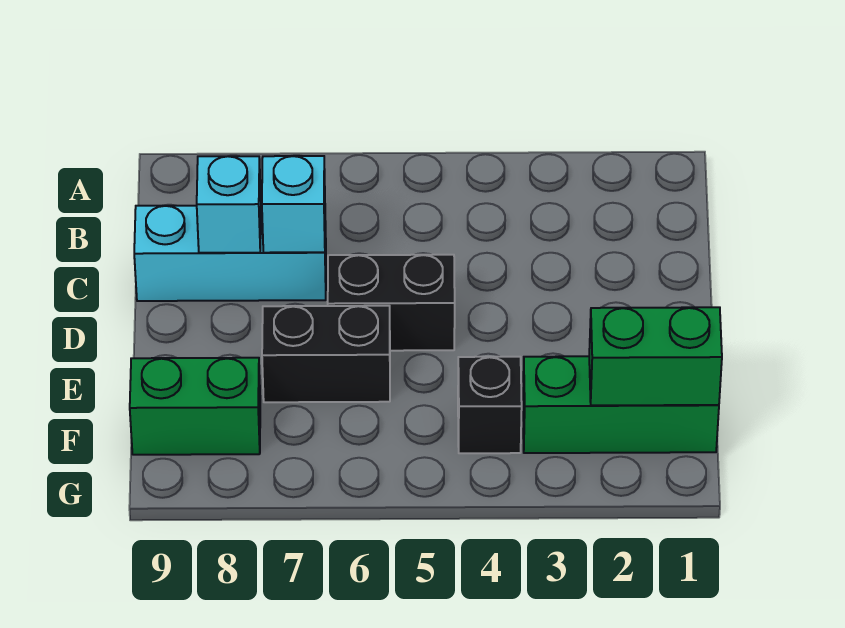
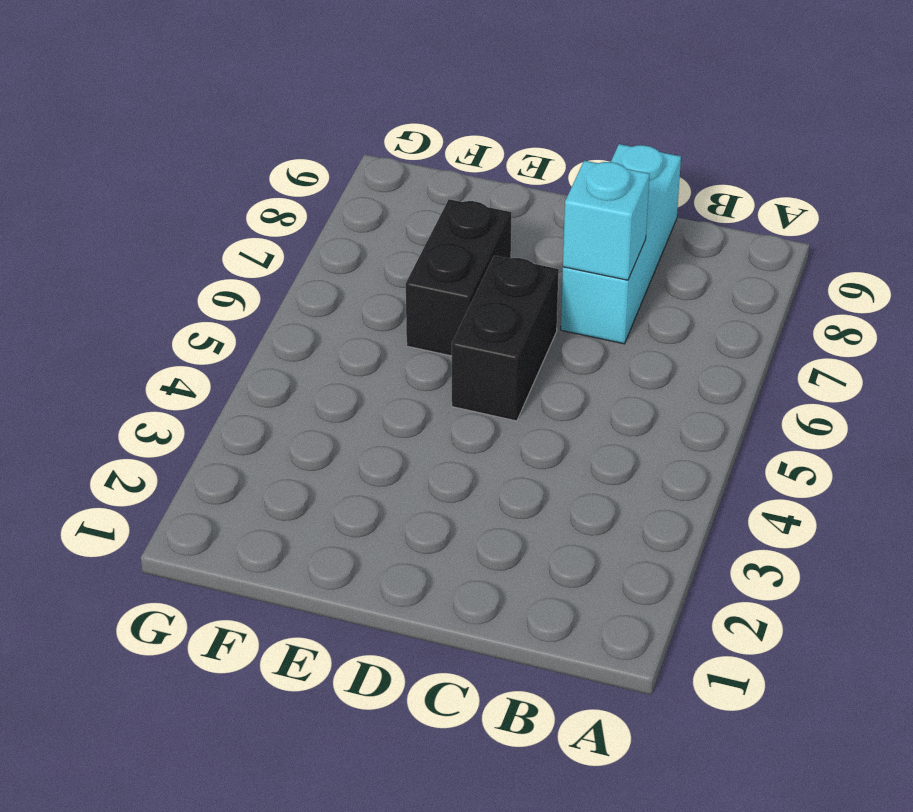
none -> green 1x3 brick [523,356,719,453]
none -> black 1x1 brick [458,357,522,453]

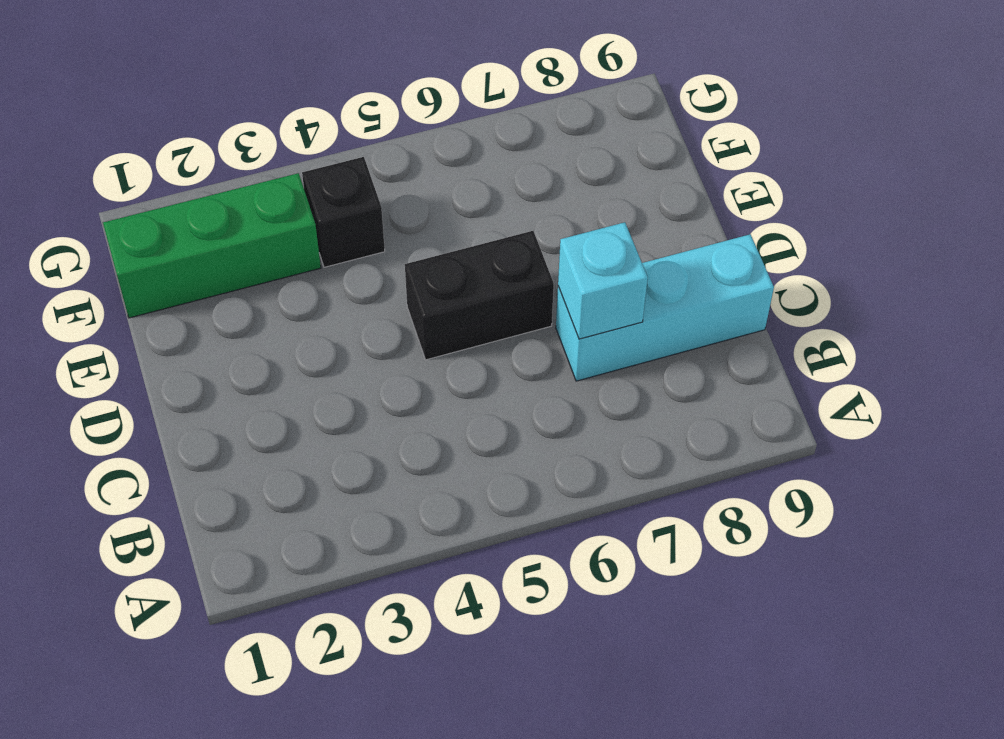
none -> black 1x2 brick [262,306,390,402]
none -> green 1x2 brick [130,358,260,455]

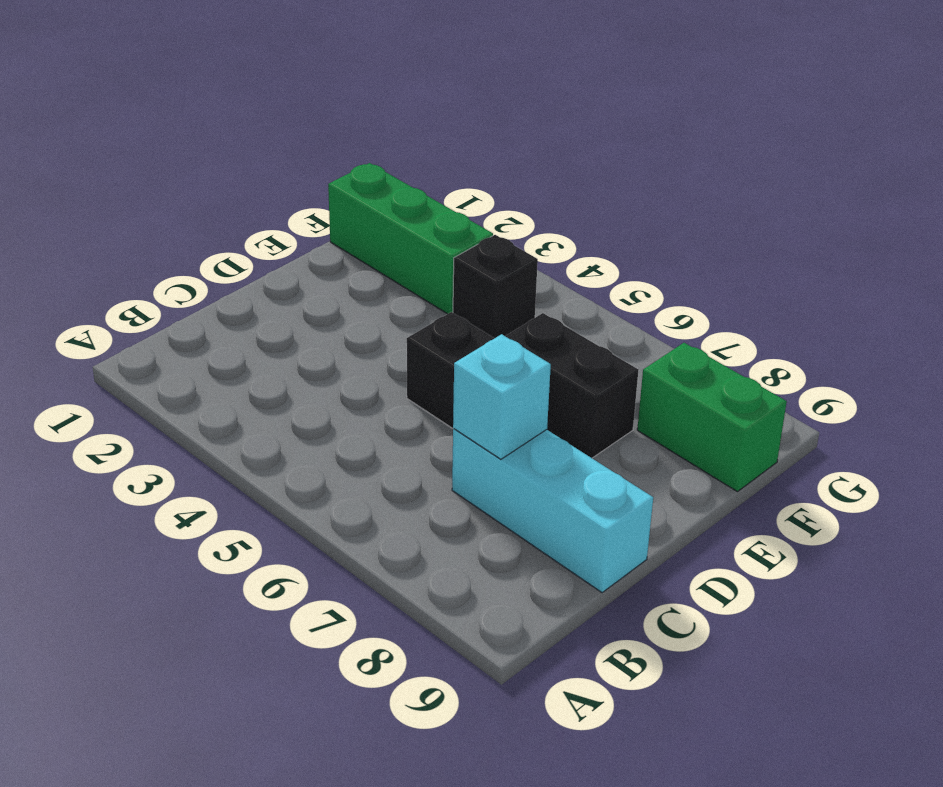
none -> cyan 1x1 brick [197,156,261,253]
none -> green 1x2 brick [589,307,722,405]

